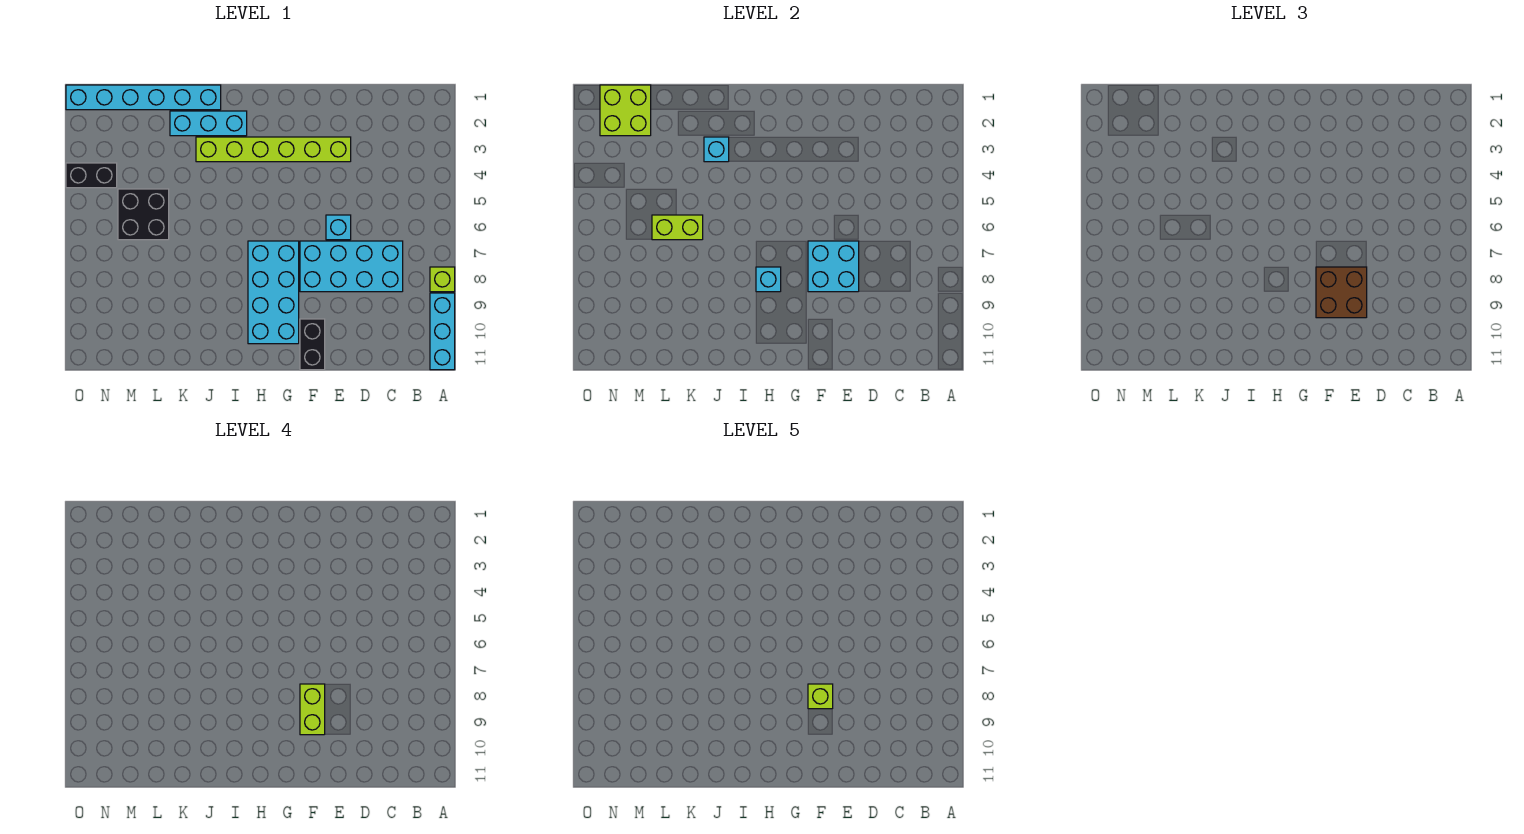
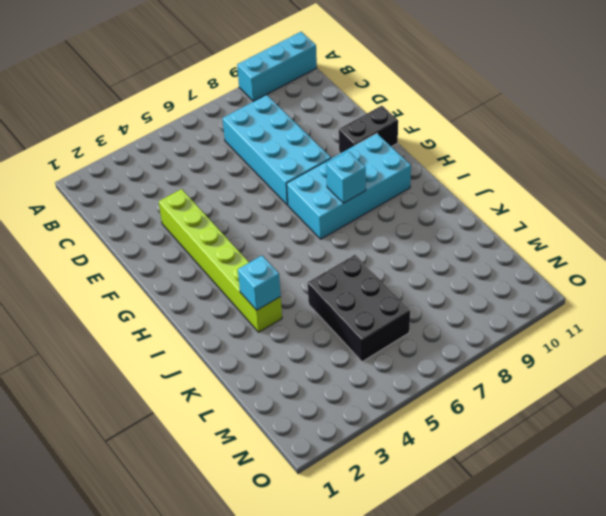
black 2x3 brick [308,255,410,362] -> black 2x2 brick [118,189,169,240]
none -> lime 1x1 brick [430,267,455,292]
none -> cyan 1x1 brick [326,215,351,240]
none -> cyan 1x3 brick [170,111,247,136]

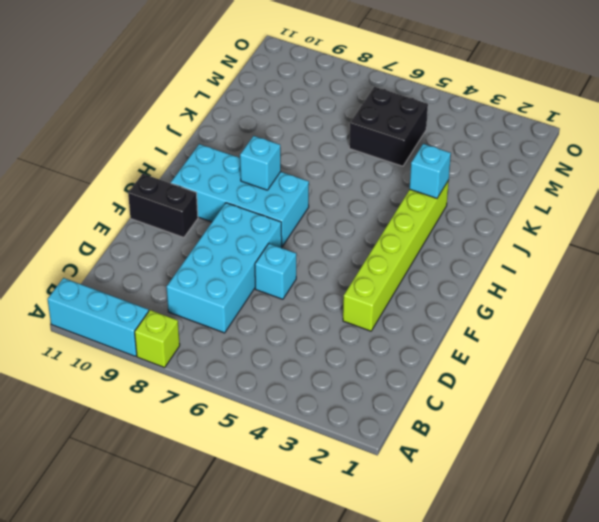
none -> cyan 1x3 brick [170,111,247,136]
none -> cyan 1x6 brick [66,85,221,110]
none -> black 1x2 brick [66,163,117,188]

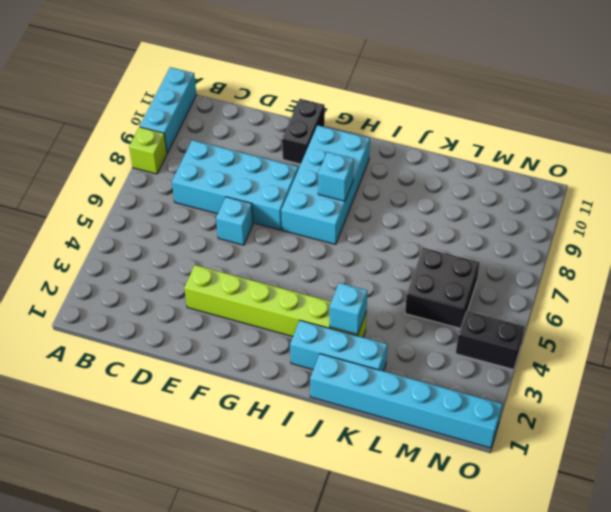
none -> cyan 2x2 brick [808,241,859,292]
none -> lime 1x2 brick [652,215,703,240]
none -> lime 2x2 brick [600,85,651,136]

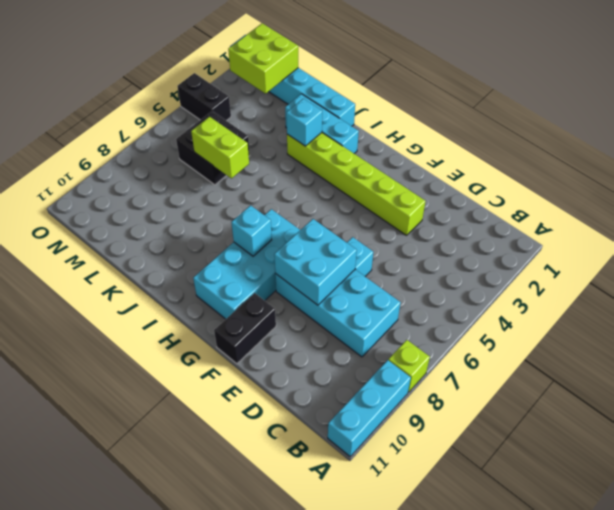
none -> brown 2x2 brick [1316,267,1367,318]
none -> lime 1x2 brick [300,684,325,735]
none -> lime 1x1 brick [808,684,833,709]

